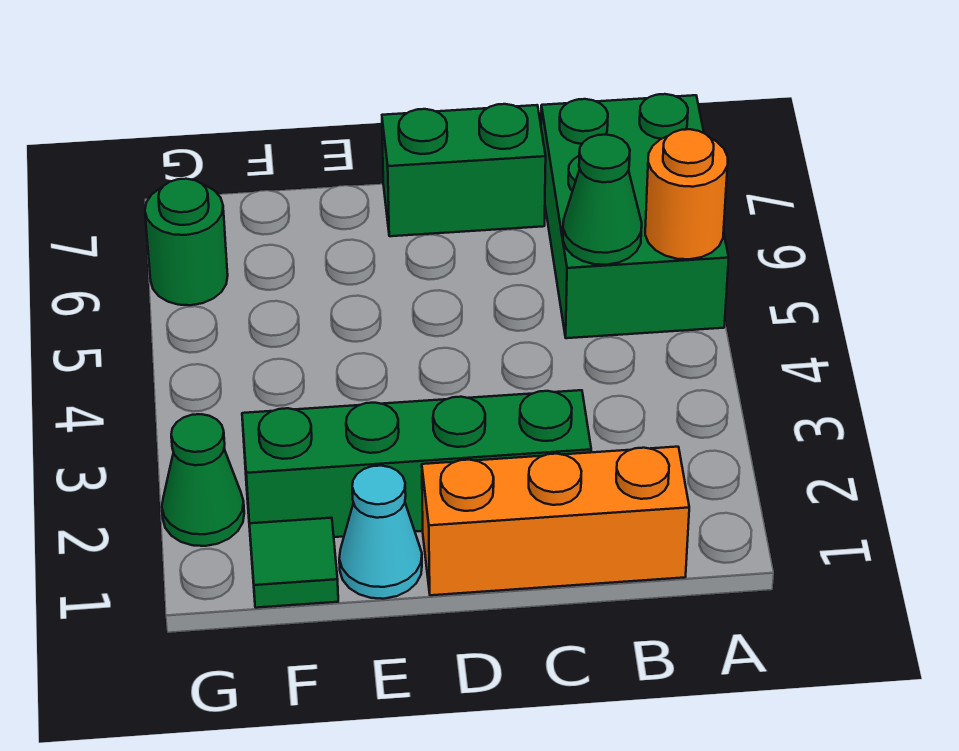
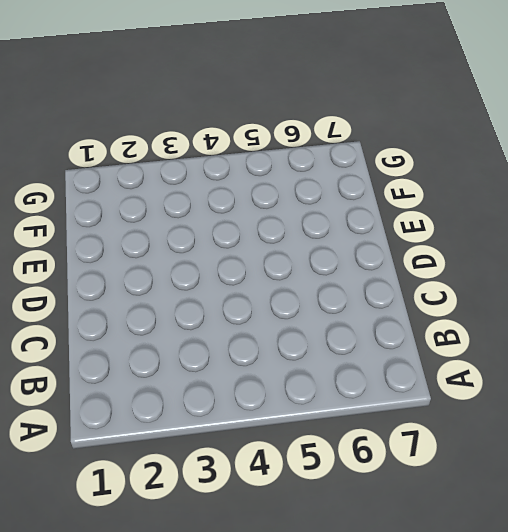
none -> green 2x3 brick [541,94,729,338]
none -> orange 1x3 brick [422,447,689,595]

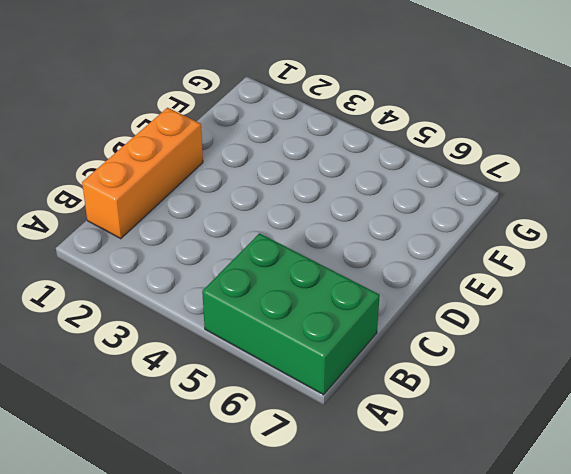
none -> green 1x4 brick [242,390,591,537]
none -> green 1x2 brick [382,104,546,236]

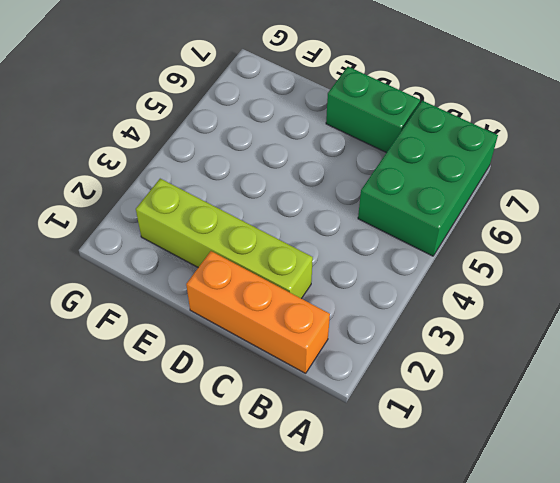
lime 1x4 brick [136,179,313,299] -> green 1x4 brick [242,390,591,537]
none -> cyan 1x1 cone [339,466,422,599]
none -> green 1x1 tile [249,518,338,608]

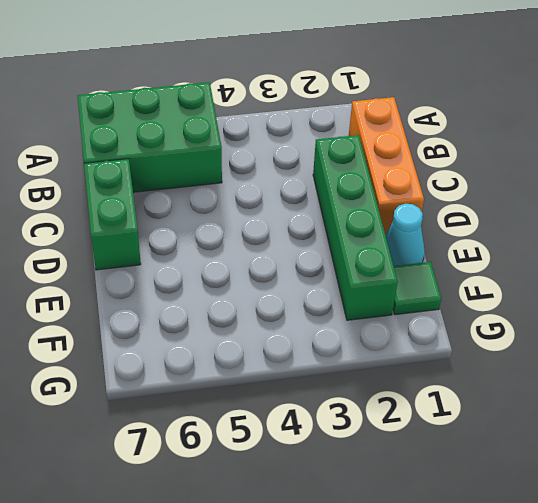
none -> green 1x1 cone [162,414,244,546]
none -> green 1x1 round brick [145,179,228,305]

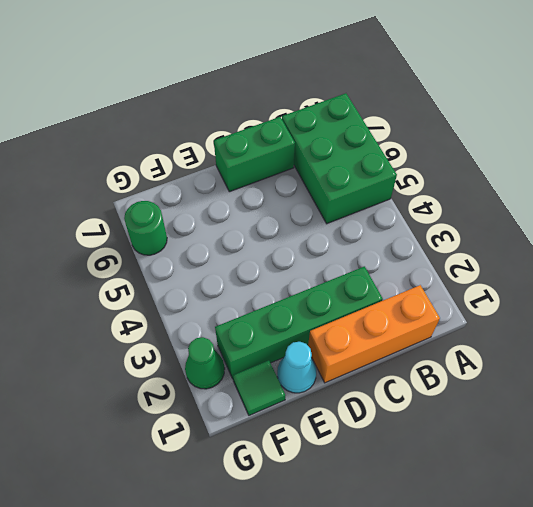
none -> orange 1x1 round brick [645,129,728,259]
none -> green 1x1 cone [563,135,642,265]

